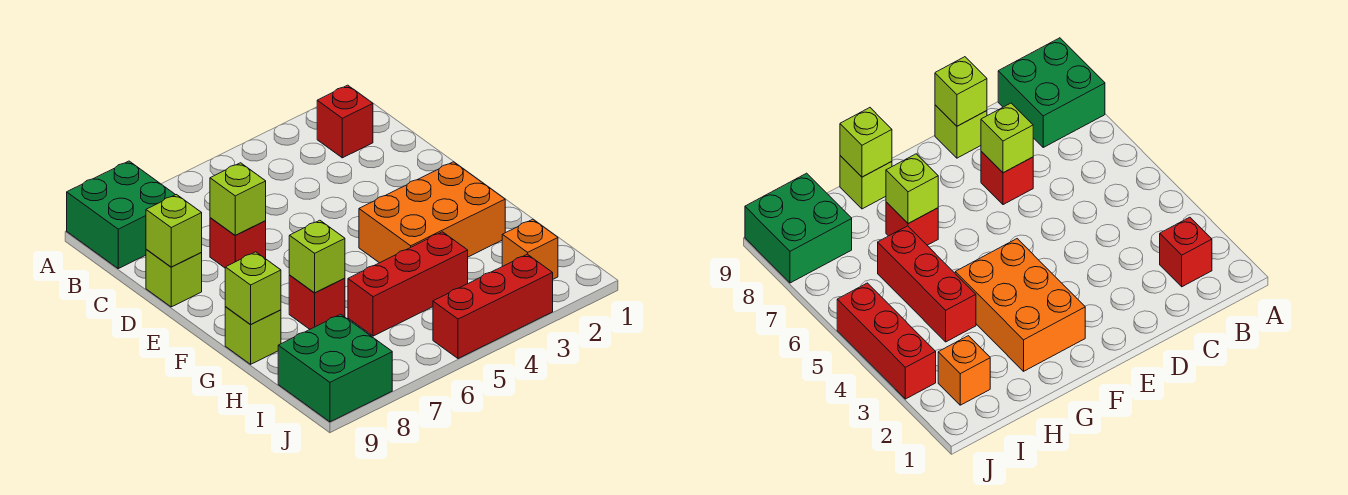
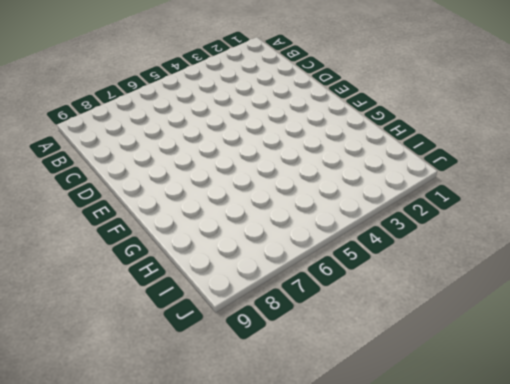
none -> green 2x2 brick [67,161,175,269]
none -> red 1x1 brick [317,85,373,158]
none -> red 1x1 brick [210,218,266,268]

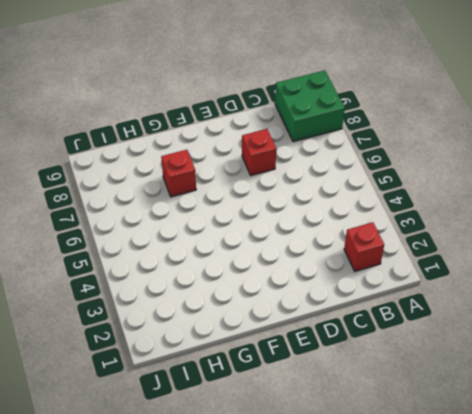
none -> lime 1x1 brick [146,250,202,307]
none -> orange 2x3 brick [359,162,505,263]
none -> lime 1x1 brick [225,307,281,364]

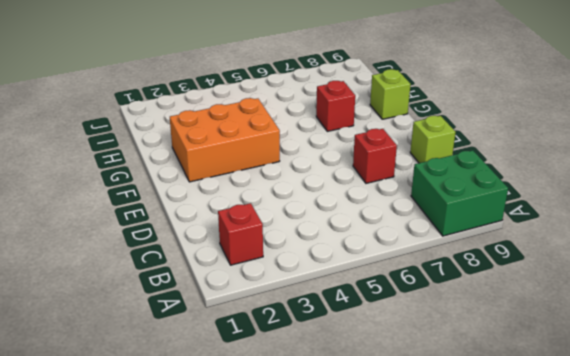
none -> red 1x3 brick [348,232,468,336]
none -> orange 1x1 brick [502,219,558,279]
none -> green 2x2 brick [278,314,392,422]

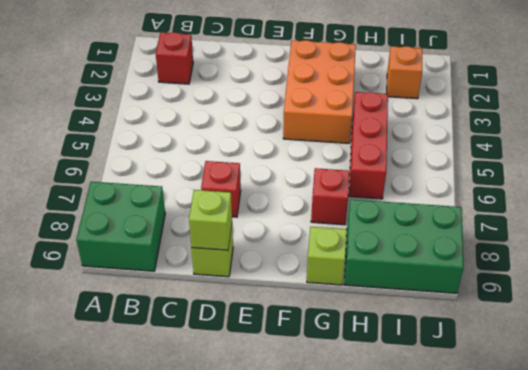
green 2x3 brick [344,199,464,293] -> green 2x2 brick [278,314,392,422]
none -> red 1x3 brick [433,254,553,359]
none -> lime 1x1 brick [210,163,266,235]
none -> lime 1x1 brick [289,220,345,293]

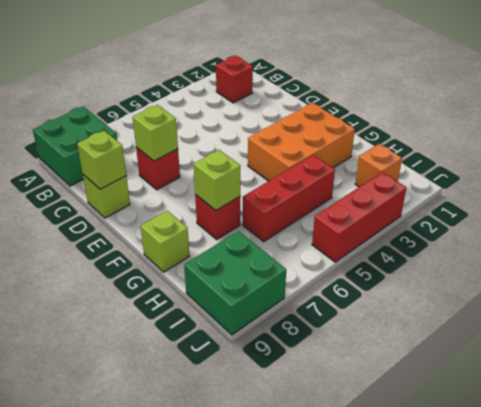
none -> lime 1x1 brick [225,252,281,325]

